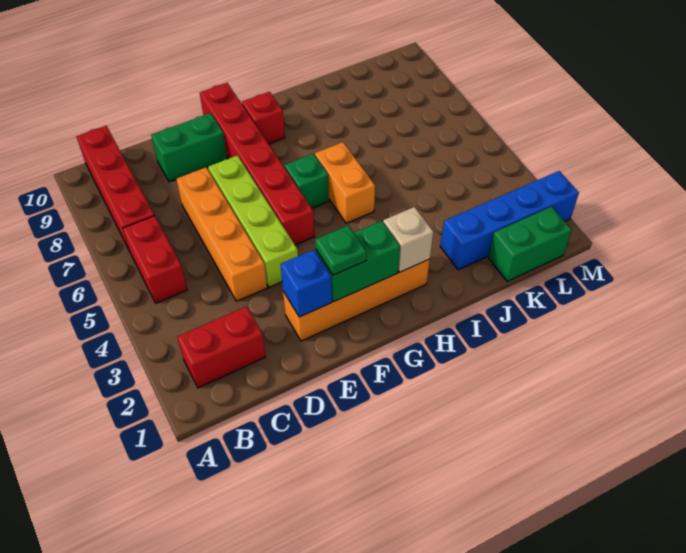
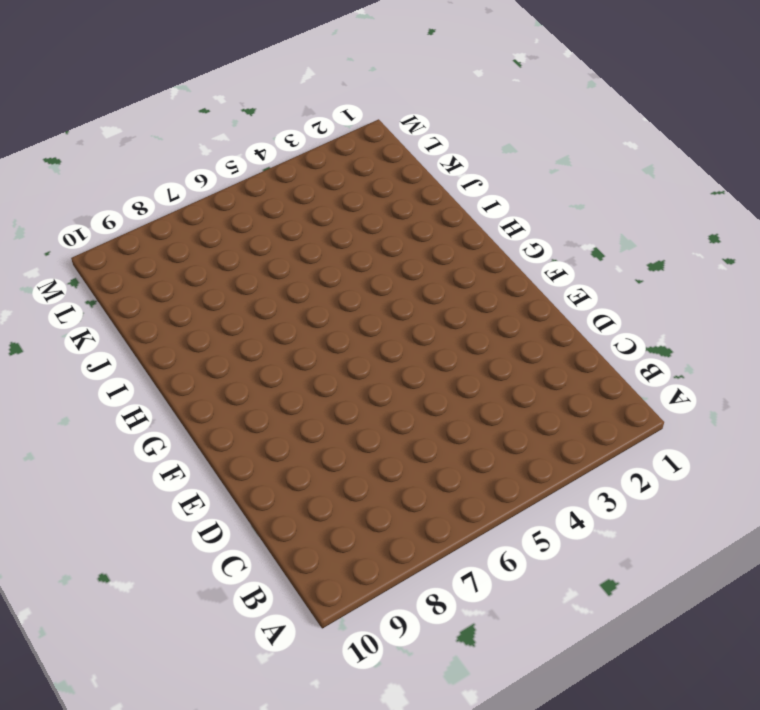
none -> red 1x2 brick [177,306,266,388]
none -> red 1x2 brick [123,216,187,303]
none -> red 1x4 brick [76,126,154,251]

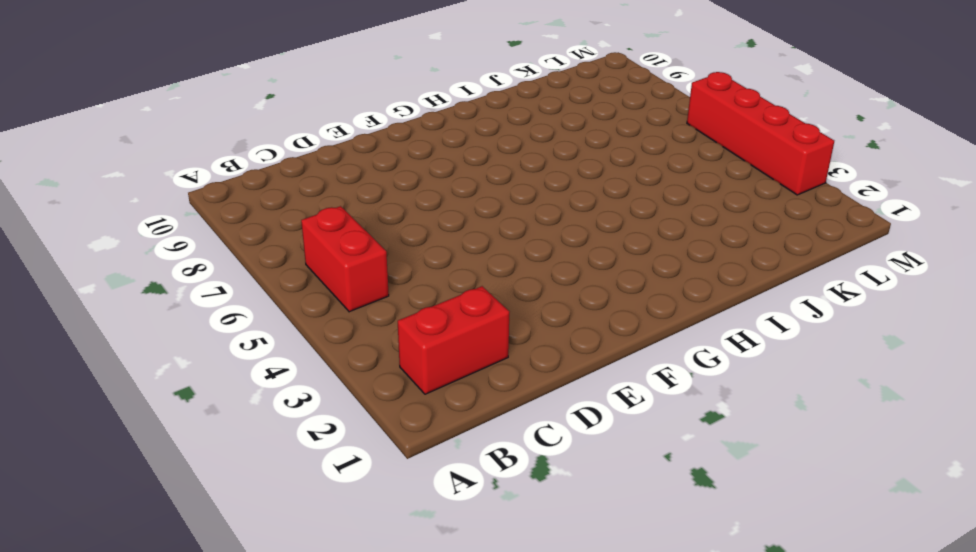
red 1x4 brick [687,72,834,195] -> red 1x4 brick moved to [76,126,154,251]
none -> orange 1x4 brick [176,167,267,301]
none -> green 1x2 brick [151,113,227,182]
none -> orange 1x4 brick [283,259,430,341]

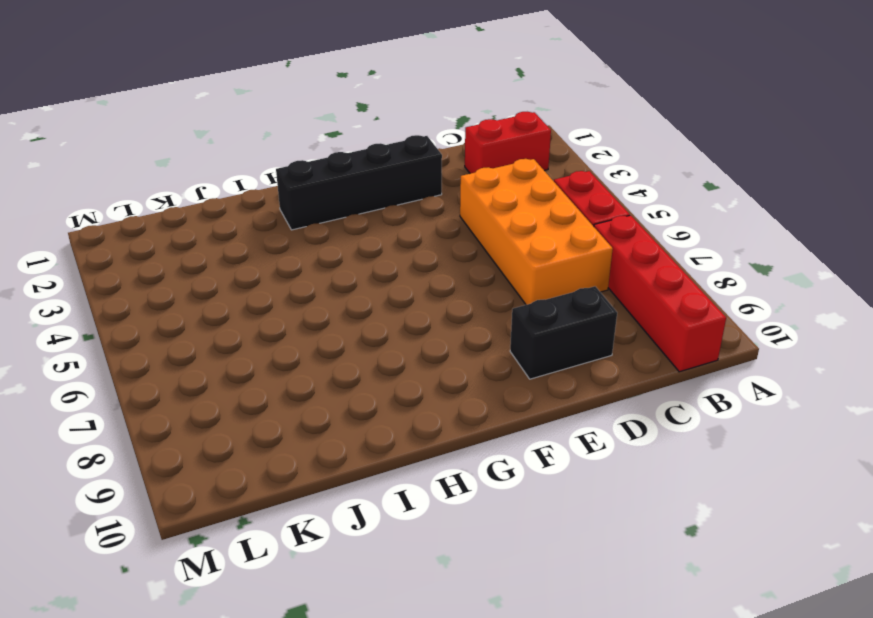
orange 2x4 brick [460,159,613,305] -> orange 1x4 brick [176,167,267,301]
black 1x2 brick [510,286,617,379] -> green 1x2 brick [151,113,227,182]
black 1x4 brick [276,135,442,230] -> orange 1x4 brick [283,259,430,341]
none -> lime 1x4 brick [208,155,298,287]
none -> red 1x6 brick [200,83,315,245]
none -> green 1x1 brick [285,154,329,208]

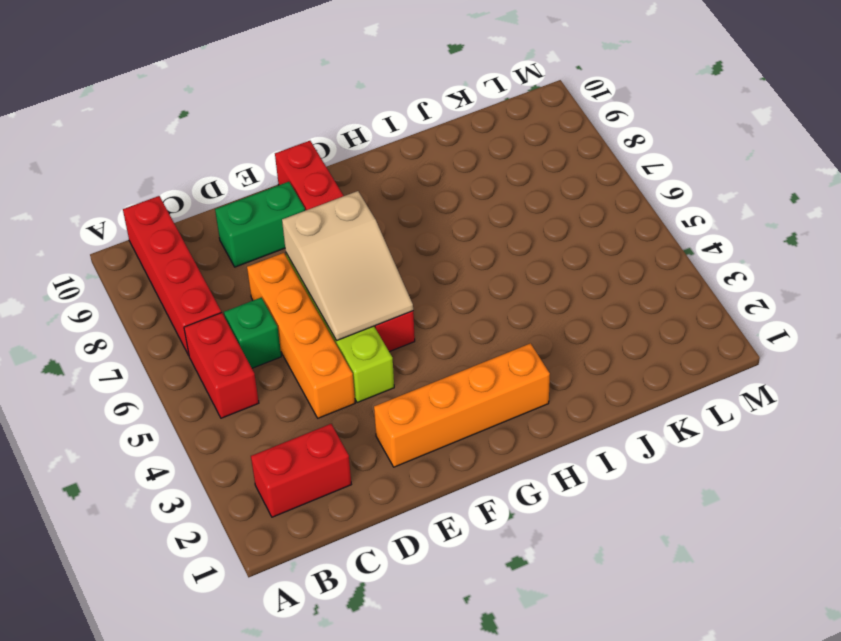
green 1x1 brick [224,298,281,368] -> green 1x1 brick moved to [285,154,329,208]
tan 2x3 slope [282,191,413,341] -> none
none -> red 1x1 brick [242,92,285,144]
none -> orange 1x2 brick [315,142,375,223]
none -> blue 1x4 brick [440,171,579,270]

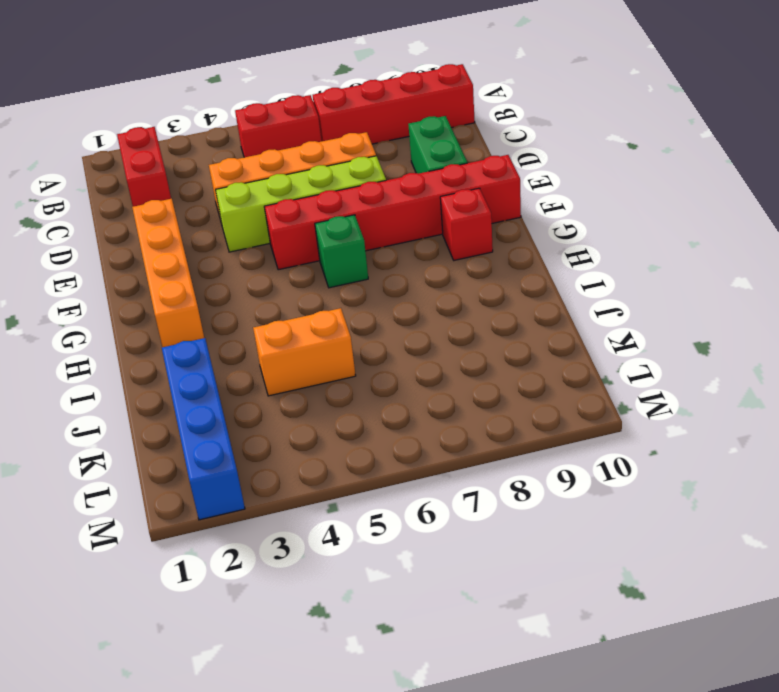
orange 1x2 brick [253,308,356,396] -> orange 1x2 brick moved to [315,142,375,223]
none -> green 1x2 brick [488,207,572,282]
none -> blue 1x1 brick [281,250,332,317]
none -> green 1x2 brick [316,221,400,302]

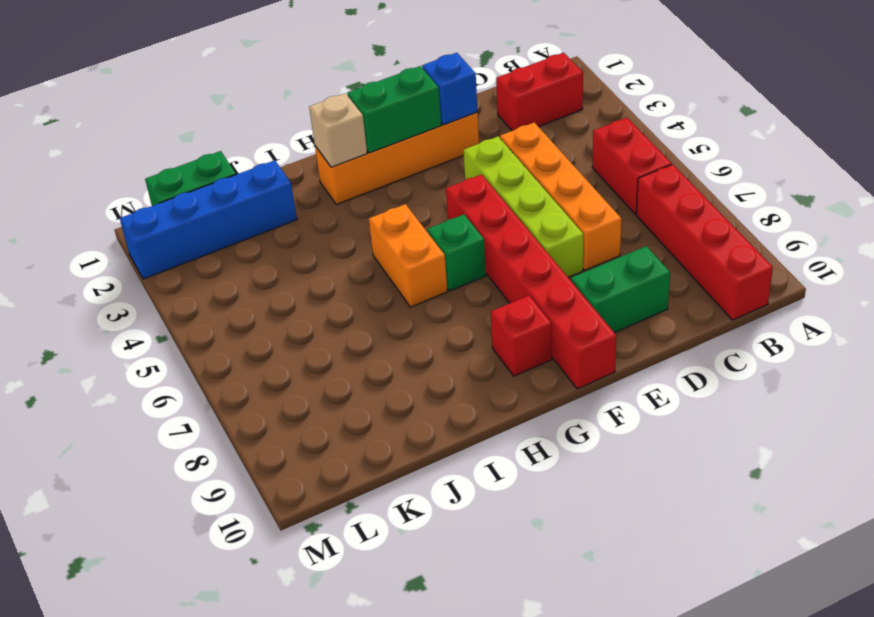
none -> green 1x1 plate [315,226,367,275]

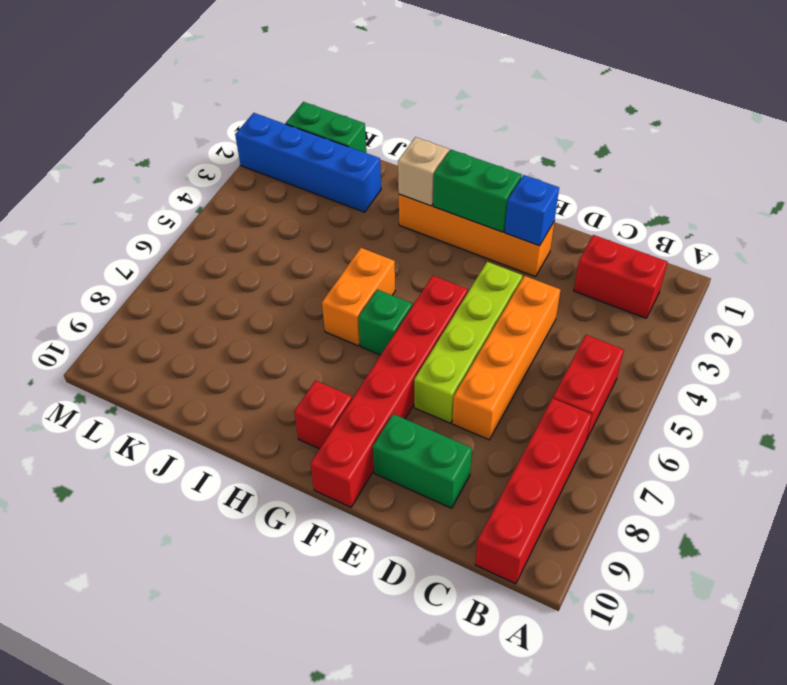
none -> green 1x1 plate [315,226,367,275]

